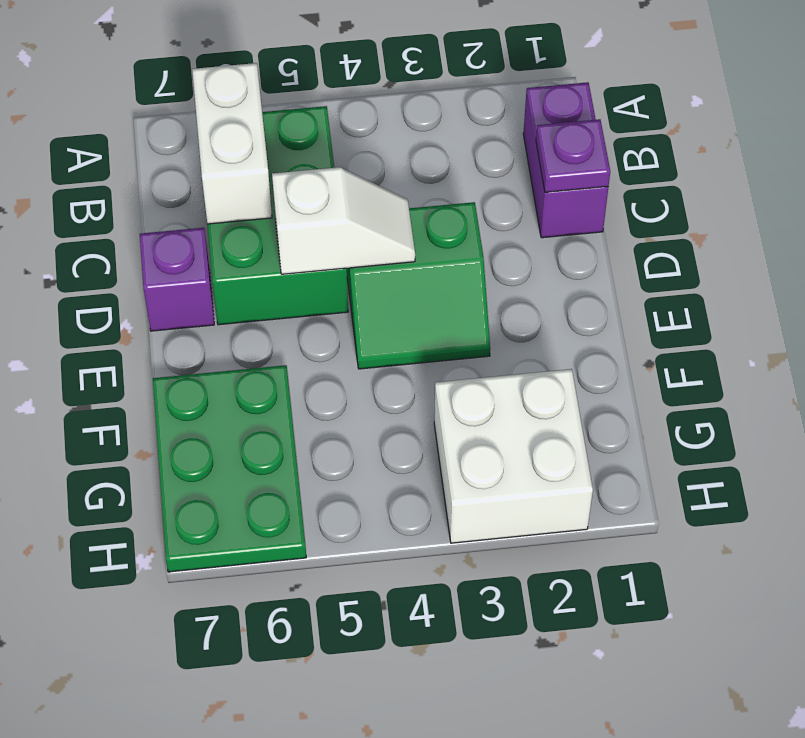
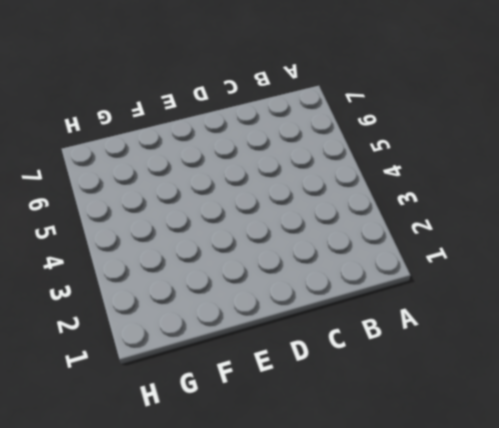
none -> purple 1x2 brick [523,82,608,238]
none -> green 2x3 brick [207,106,348,325]

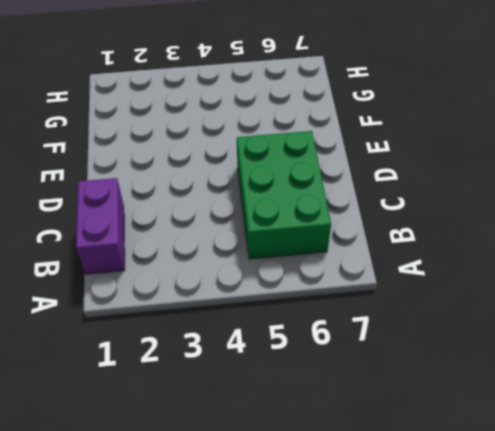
none -> green 2x2 slope [347,202,490,369]
none -> purple 1x1 brick [140,228,214,331]

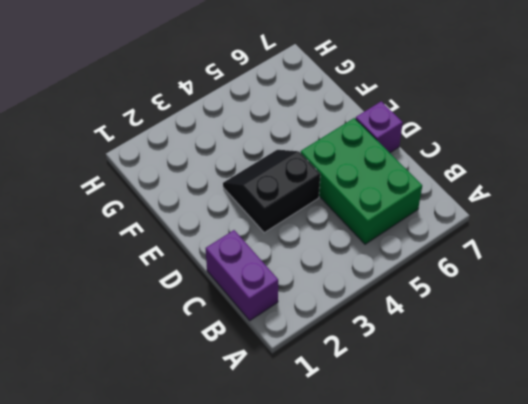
black 2x2 slope [223,150,320,233] -> green 2x2 slope [347,202,490,369]
none -> green 2x3 plate [153,365,306,572]
none -> white 2x2 brick [434,369,593,543]

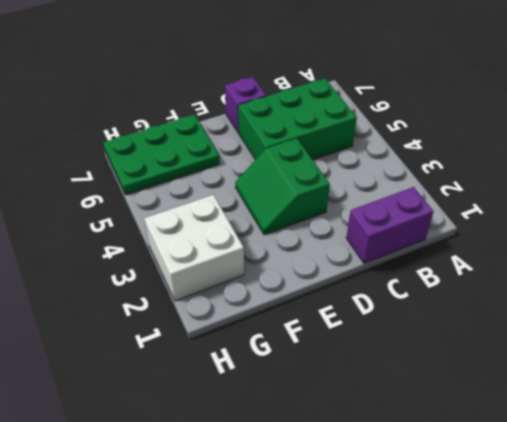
none -> white 1x2 brick [192,63,272,224]
none -> purple 1x1 plate [536,119,610,192]

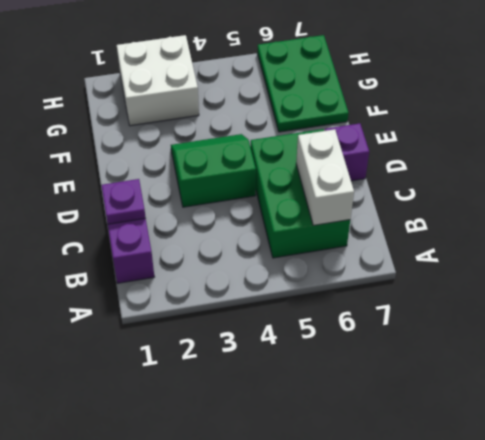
none -> white 1x2 slope [272,167,415,274]

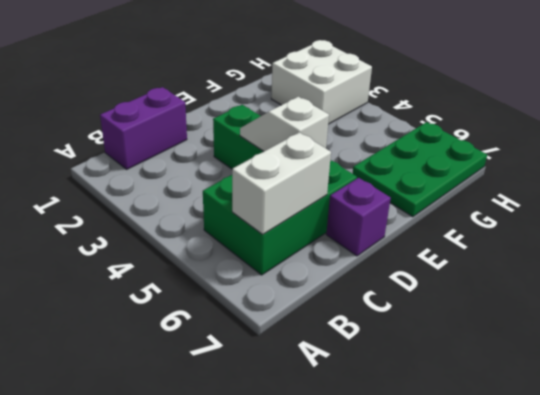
none -> purple 1x1 plate [536,119,610,192]

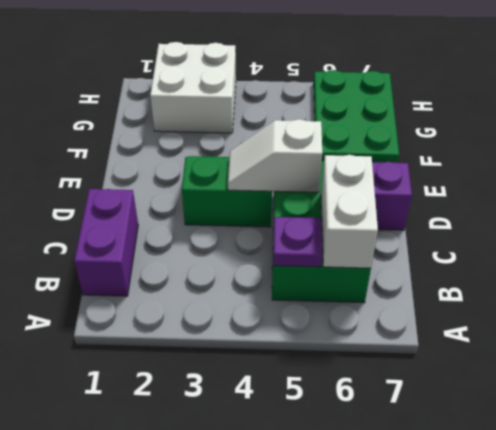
purple 1x1 plate [273,217,322,267] -> purple 1x1 plate moved to [536,119,610,192]

